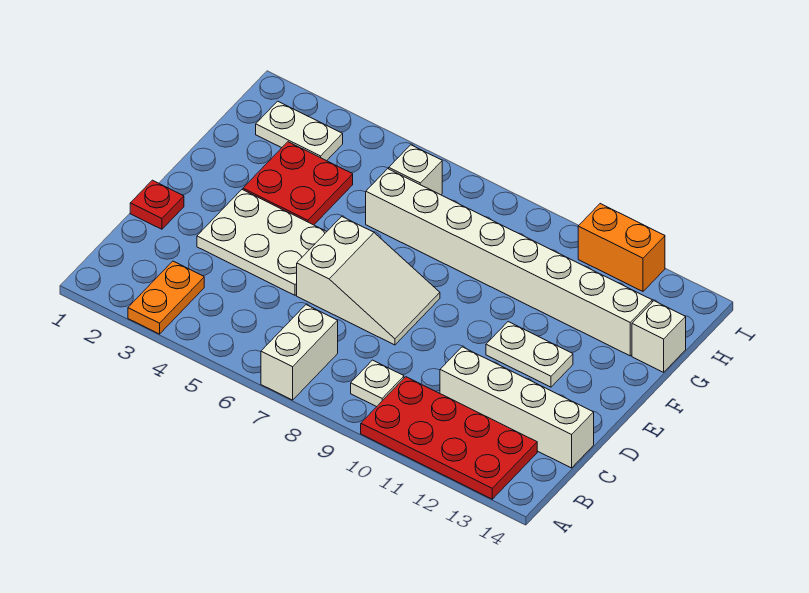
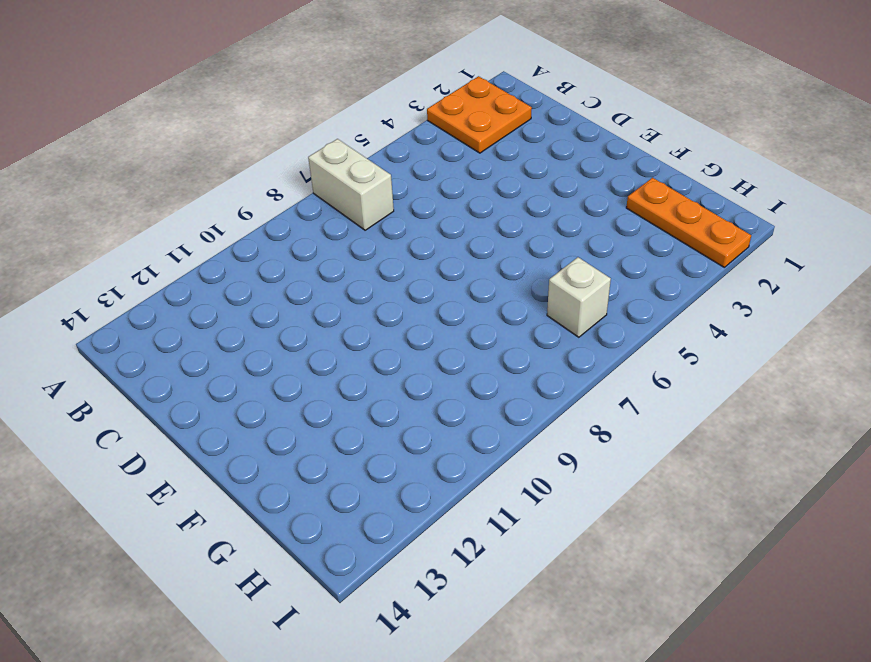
orange 2x2 plate [427,76,532,153] -> orange 1x2 plate [128,261,204,334]
orange 1x3 plate [626,178,751,267] -> white 1x2 plate [256,101,343,161]
none -> red 2x4 plate [361,377,537,499]
none -> white 1x1 plate [351,360,404,407]
none -> white 1x4 brick [440,347,594,468]

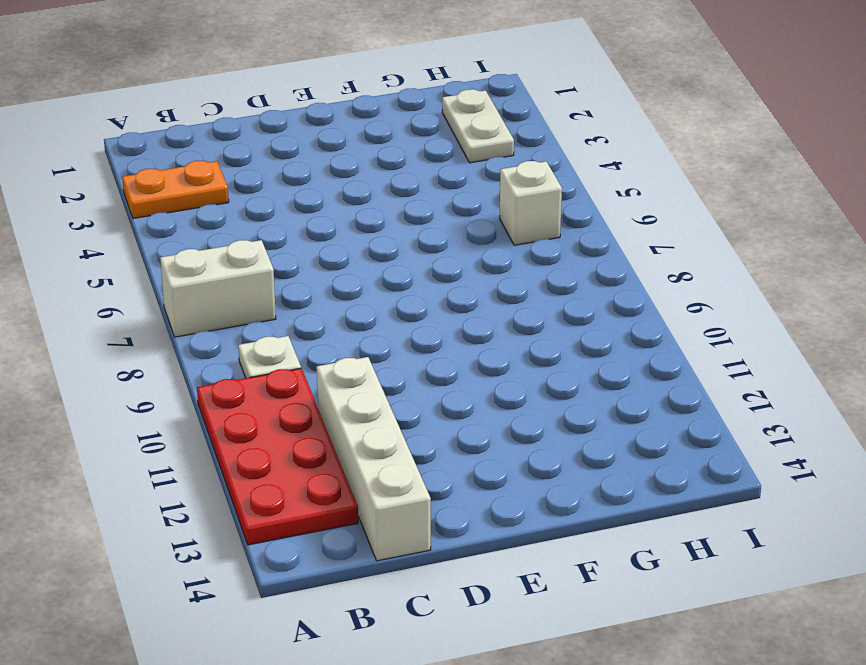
none -> red 1x1 plate [130,180,184,229]
none -> white 2x3 plate [197,190,327,295]
none -> white 2x3 slope [297,217,440,345]

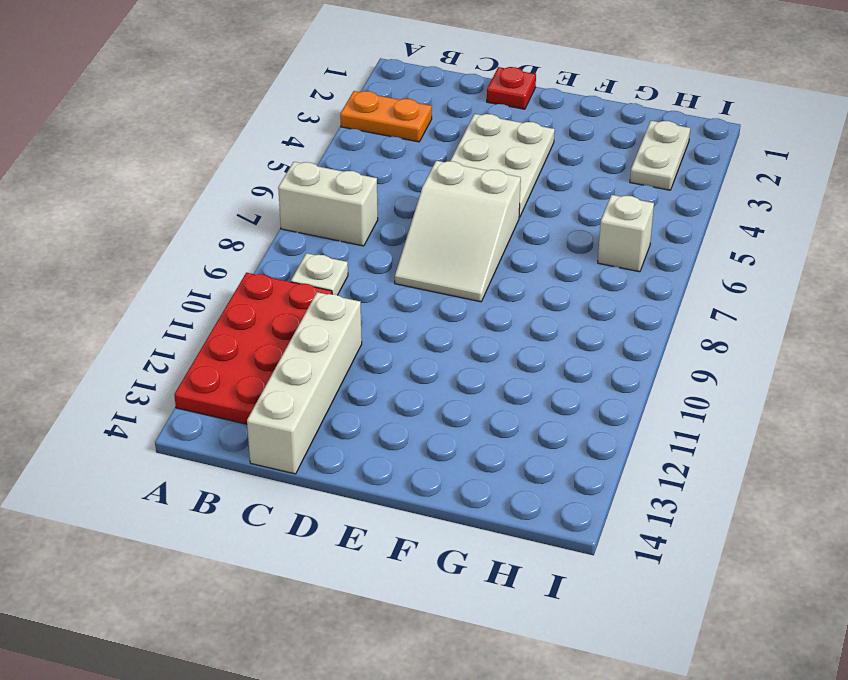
none -> white 1x2 plate [486,322,573,387]
none -> red 2x2 plate [243,142,353,225]
none -> white 1x8 brick [366,169,652,356]

